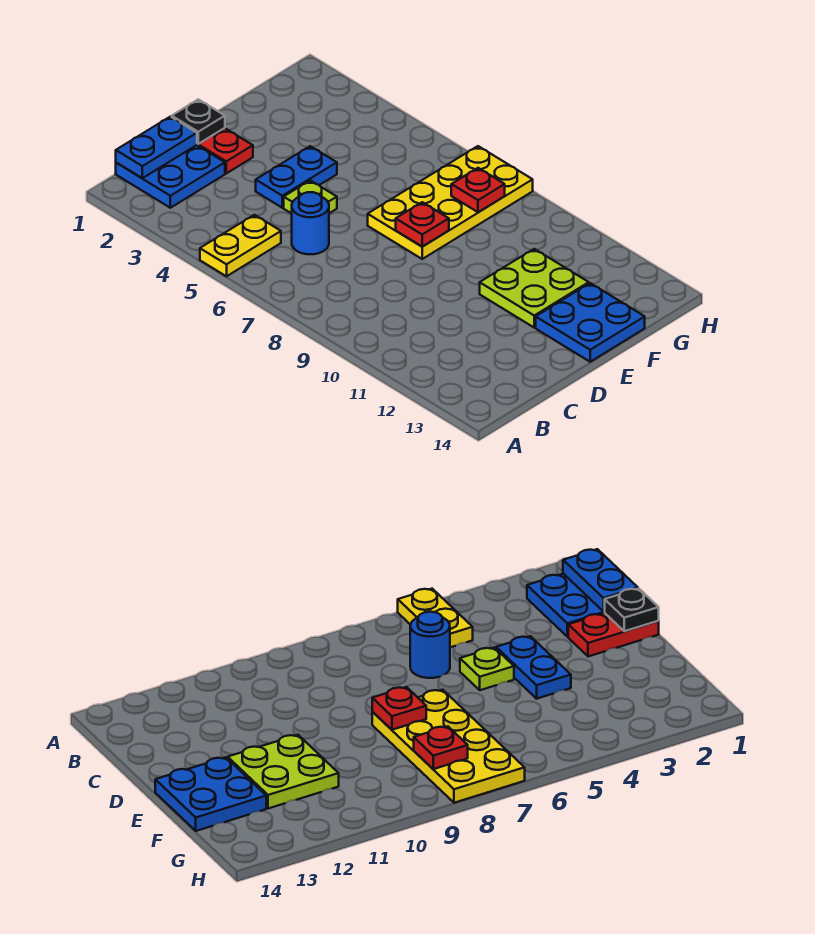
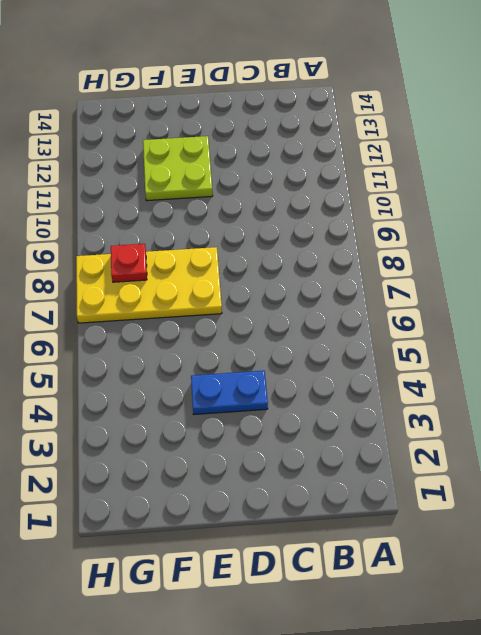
none -> yellow 1x2 plate [200,215,281,276]
none -> blue 2x2 plate [116,145,225,208]
none -> blue 1x1 round brick [292,192,329,254]

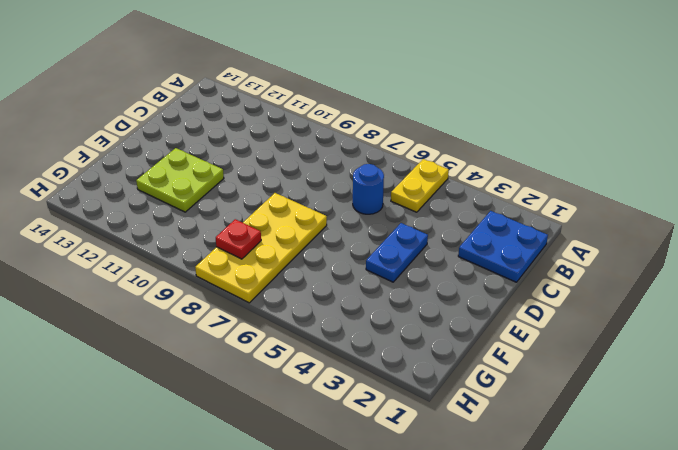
none -> red 1x2 plate [197,128,253,173]
none -> lime 1x1 plate [284,180,337,214]
none -> blue 2x2 plate [536,283,645,362]

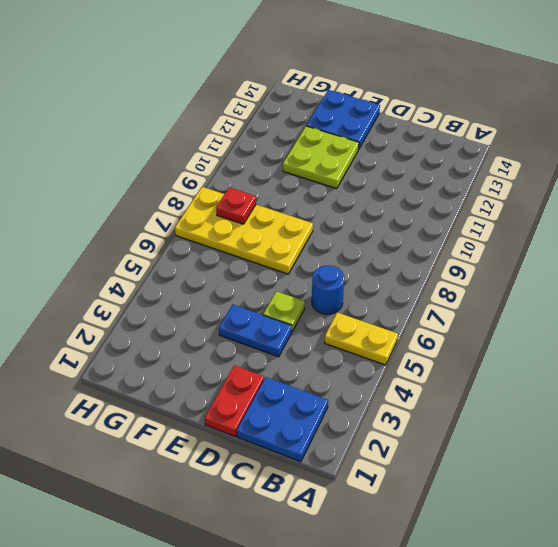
none -> blue 1x2 plate [116,117,197,178]
none -> black 1x1 plate [172,99,225,144]
none -> red 1x1 plate [396,202,449,247]

